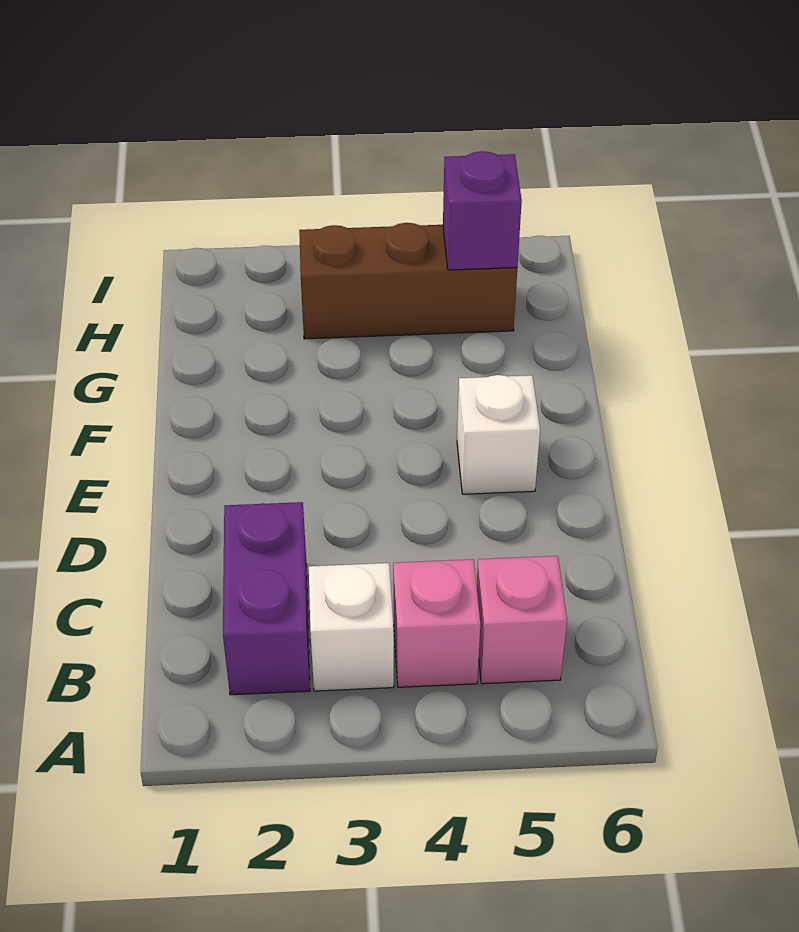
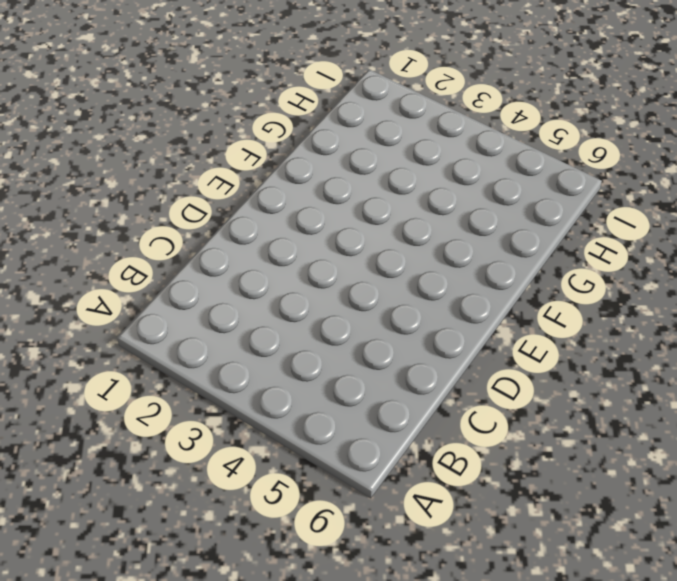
none -> purple 1x2 brick [223,502,310,695]
none -> white 1x1 brick [309,563,394,691]

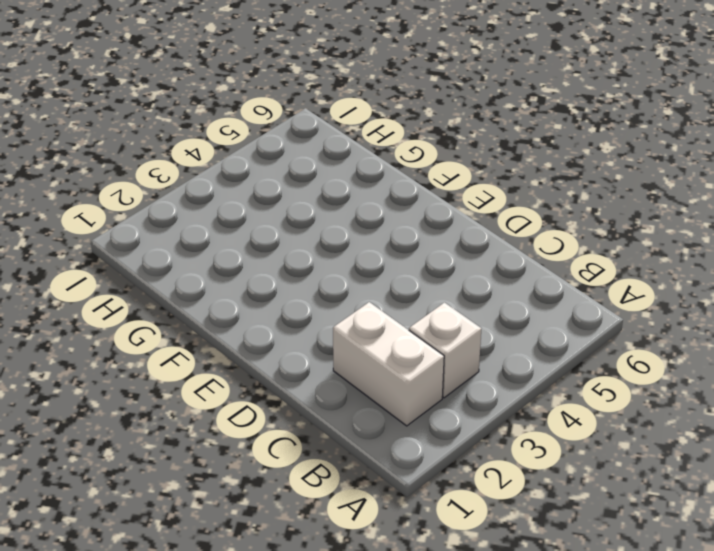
white 1x2 brick [333,302,444,426] -> purple 1x2 brick [223,502,310,695]
none -> pink 1x1 brick [393,559,480,687]
none -> pink 1x1 brick [477,556,567,684]

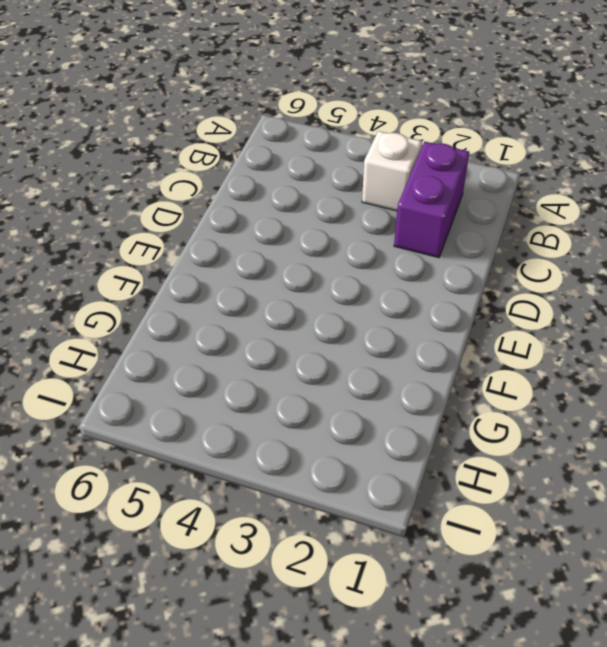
none -> pink 1x1 brick [393,559,480,687]
none -> pink 1x1 brick [477,556,567,684]

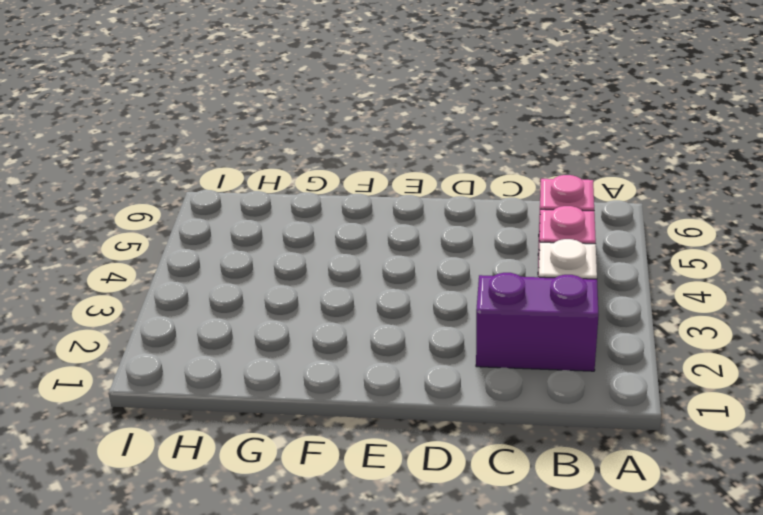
none -> white 1x1 brick [457,375,540,494]
none -> brown 1x3 brick [299,223,517,339]

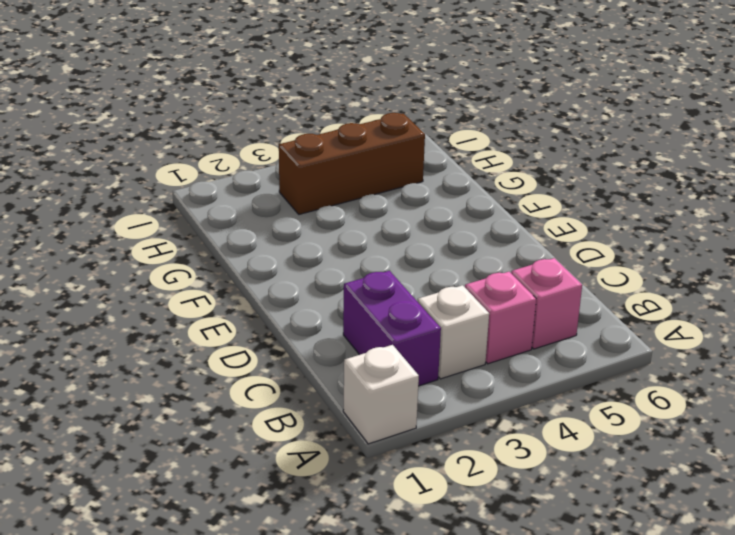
white 1x1 brick [343,345,419,444] -> white 1x1 brick moved to [457,375,540,494]
none -> purple 1x1 brick [443,151,522,270]

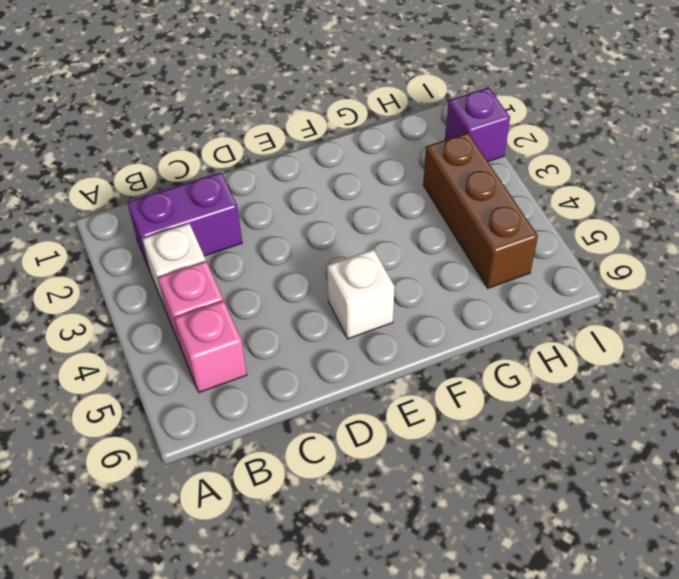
purple 1x1 brick [445,88,510,162] -> purple 1x1 brick moved to [443,151,522,270]

